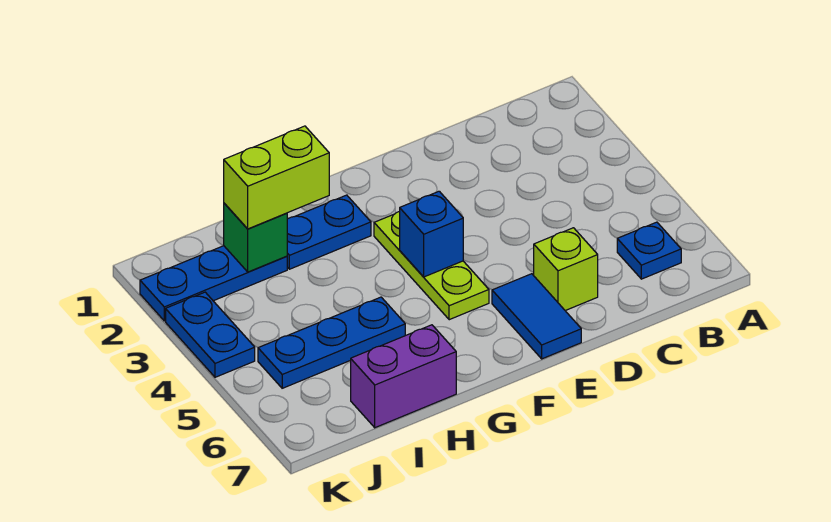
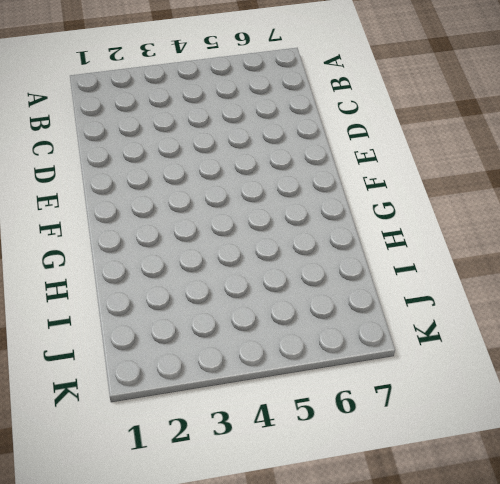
none -> blue 1x1 plate [617,222,681,279]
none -> lime 1x1 brick [534,228,598,311]
none -> blue 1x2 tile [492,274,581,359]

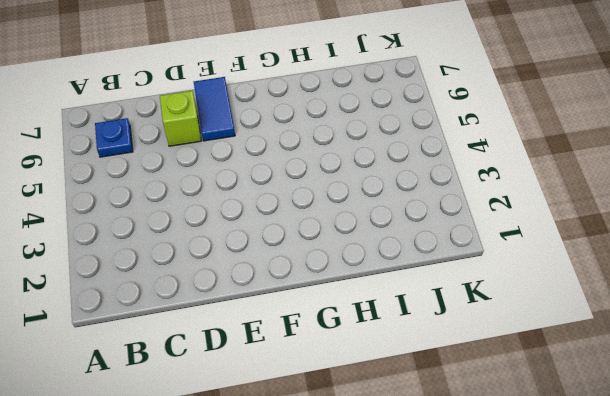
none -> lime 1x3 plate [374,211,489,320]
none -> blue 1x2 plate [287,195,371,269]
none -> blue 1x3 plate [258,297,405,388]

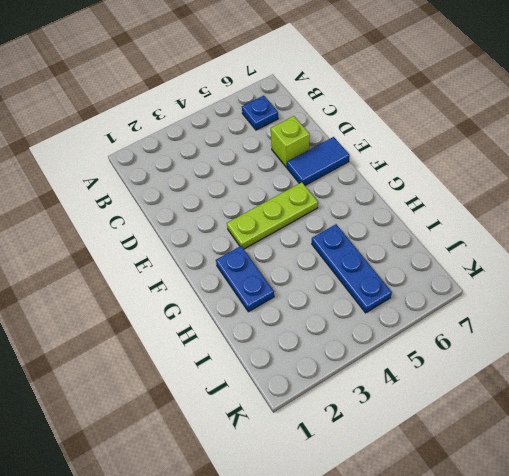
none -> purple 1x2 brick [351,325,456,428]
none -> blue 1x3 plate [140,246,287,321]
none -> blue 1x2 plate [166,292,255,377]

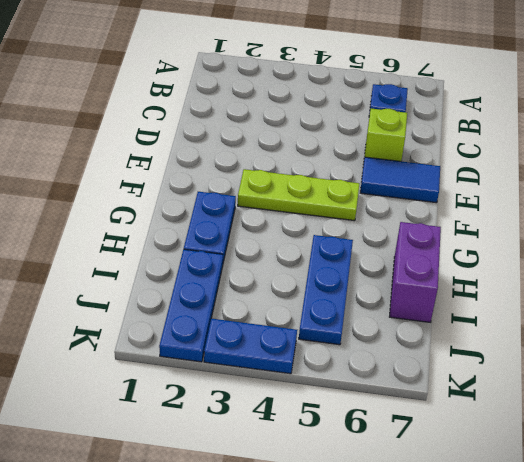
none -> blue 1x1 brick [400,191,463,277]
none -> green 1x1 brick [224,203,287,272]
none -> lime 1x2 brick [224,126,329,229]

